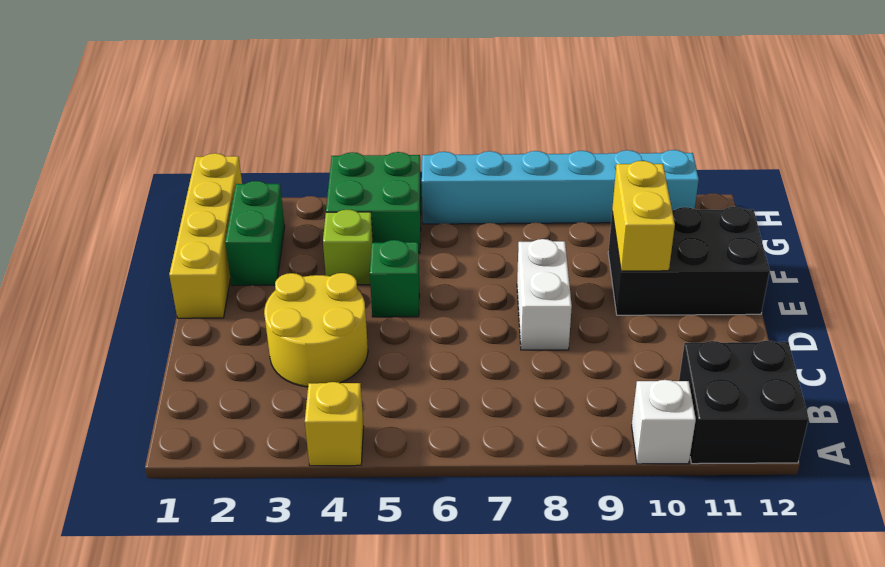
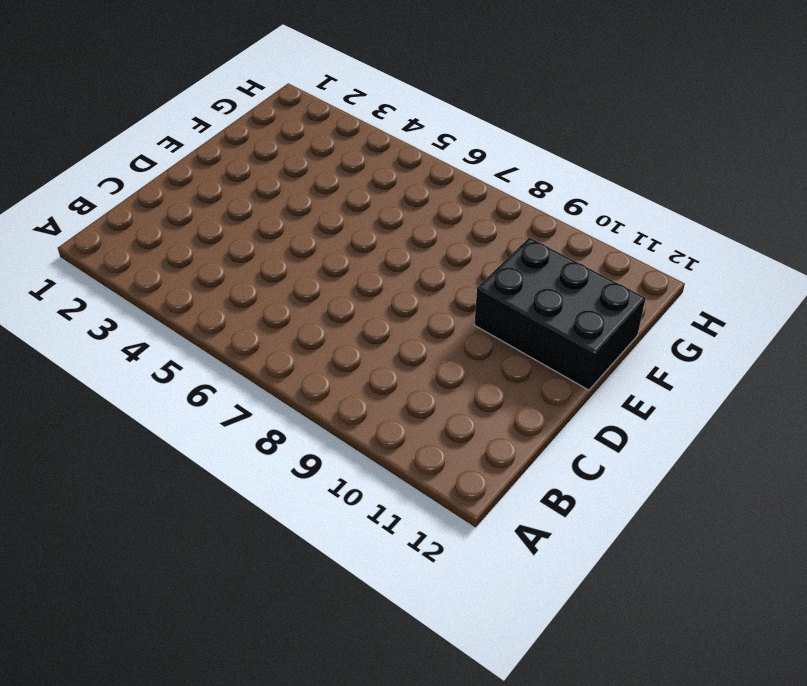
none -> yellow 1x1 brick [305,382,364,466]
none -> white 1x1 brick [632,380,696,464]
none -> black 2x2 brick [679,341,809,464]

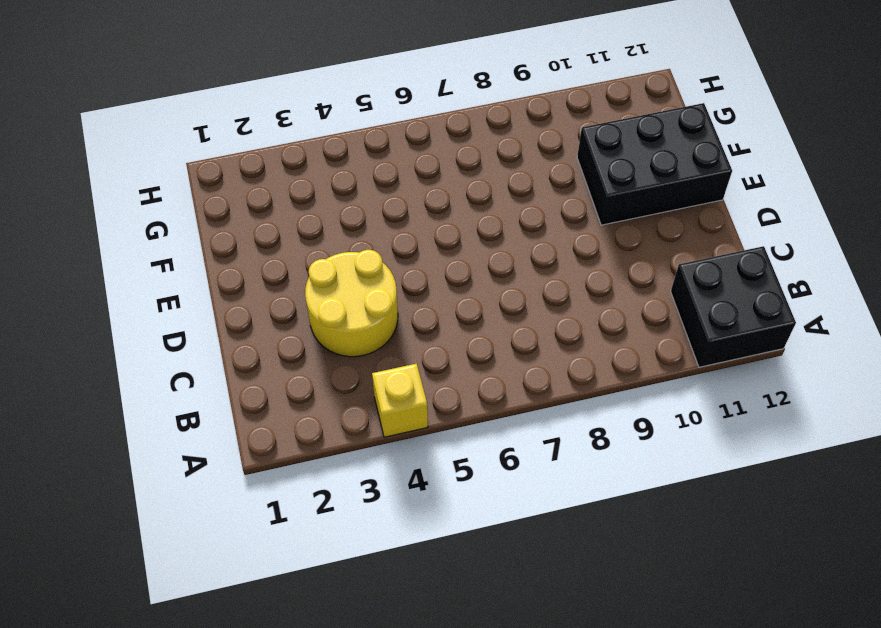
none -> white 1x1 brick [632,380,696,464]
none -> white 1x2 brick [517,239,572,350]
none -> yellow 1x4 brick [169,153,242,318]

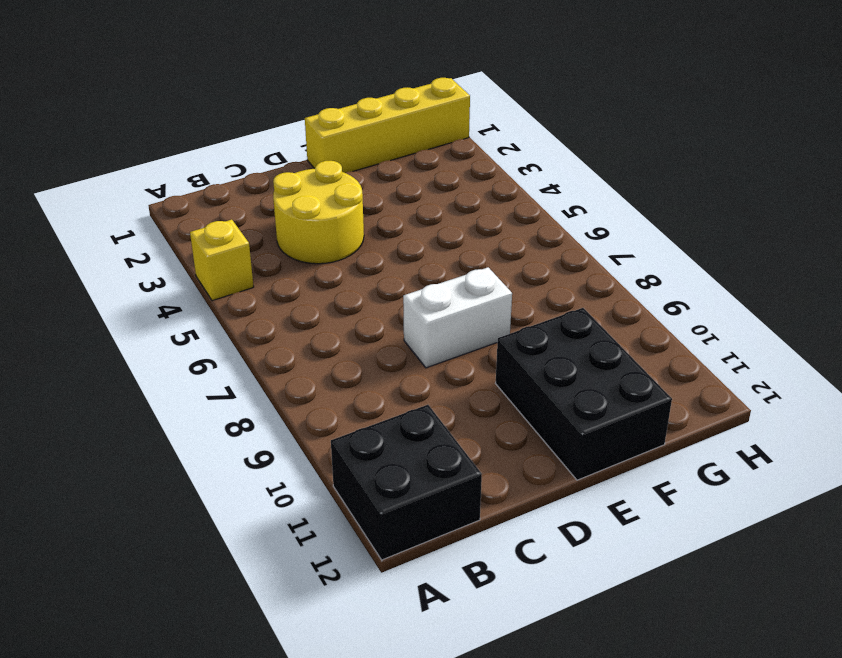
none -> white 1x1 brick [632,380,696,464]
none -> green 1x1 brick [370,240,419,317]
none -> green 1x2 brick [225,181,285,286]

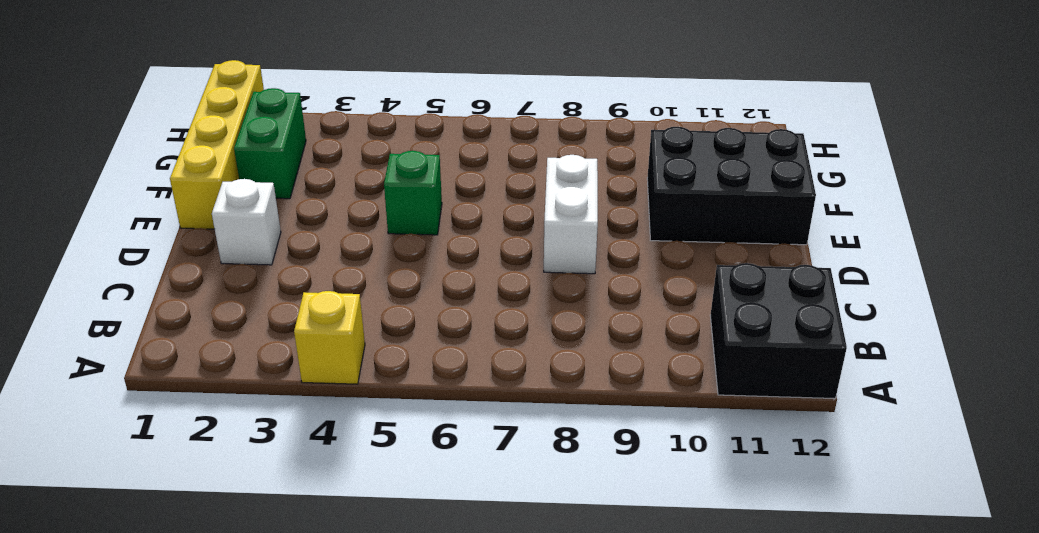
white 1x1 brick [212,179,281,265] -> white 1x1 brick moved to [632,380,696,464]
none -> yellow 2x2 round brick [264,273,368,387]
none -> lime 1x1 brick [323,210,373,285]
none -> green 2x2 brick [326,152,421,253]

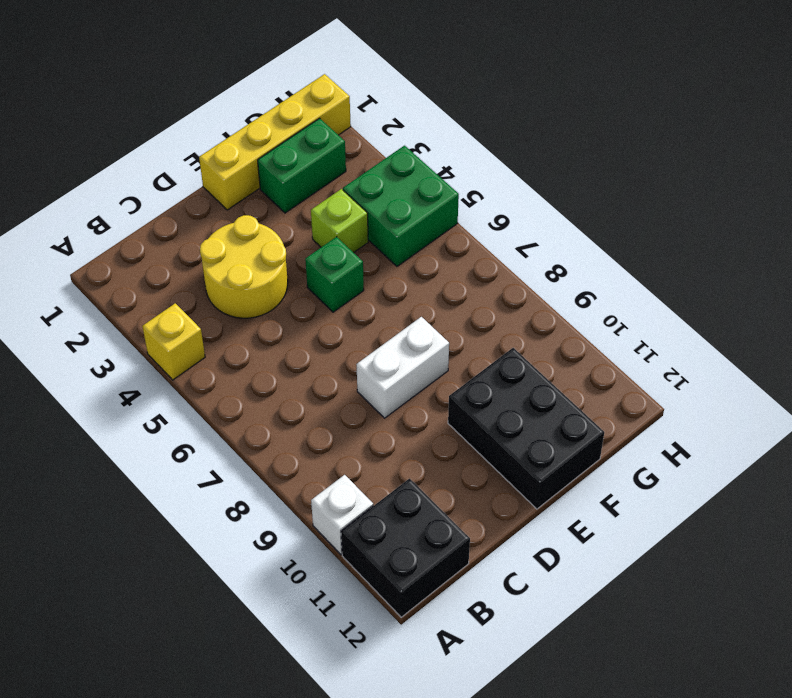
none -> cyan 1x6 brick [422,150,699,224]
none -> yellow 1x2 brick [612,161,675,271]

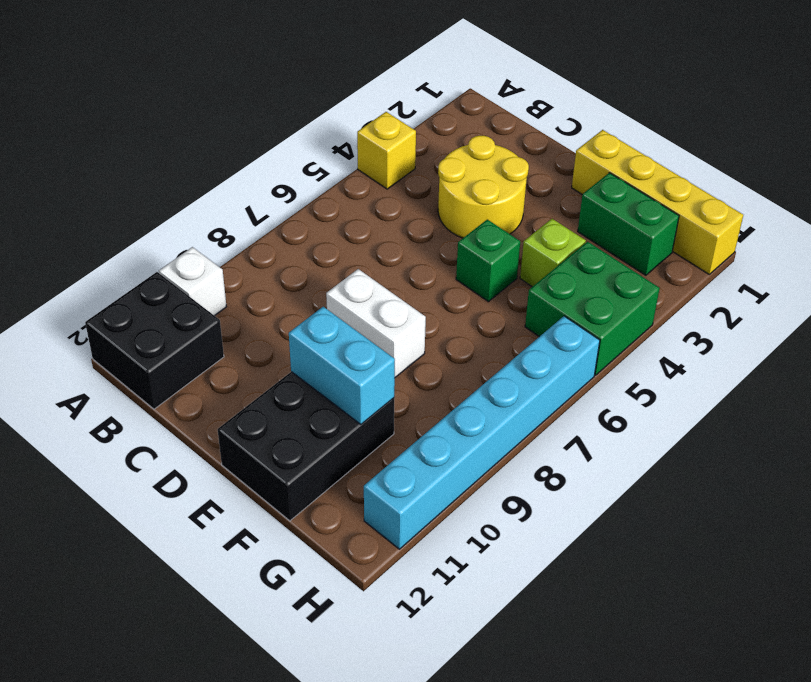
cyan 1x2 brick [289,307,395,425] -> yellow 1x2 brick [612,161,675,271]

